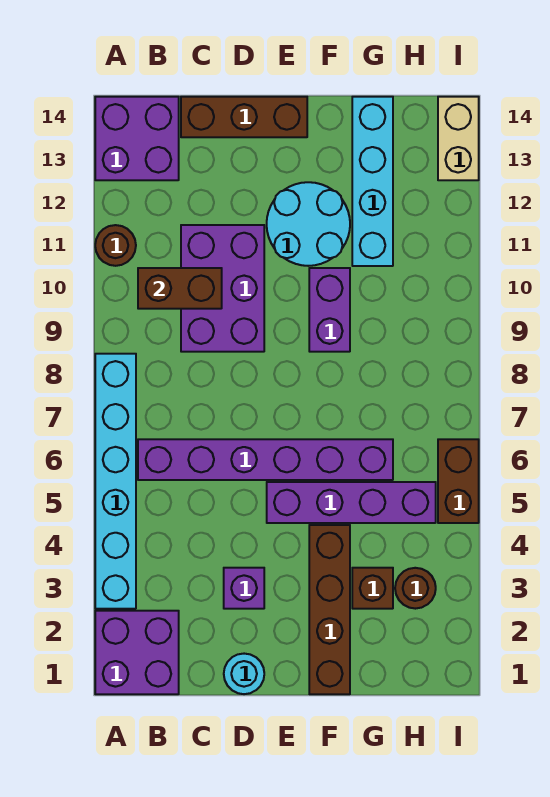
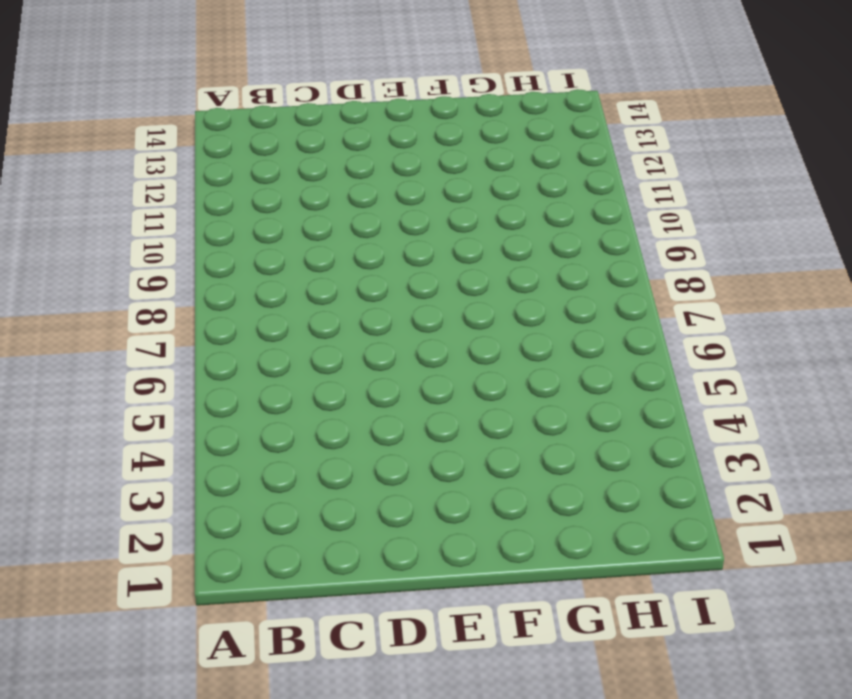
none -> purple 2x2 brick [95,611,179,694]
none -> cyan 1x6 brick [95,354,136,609]
none -> brown 1x1 round brick [95,225,136,266]

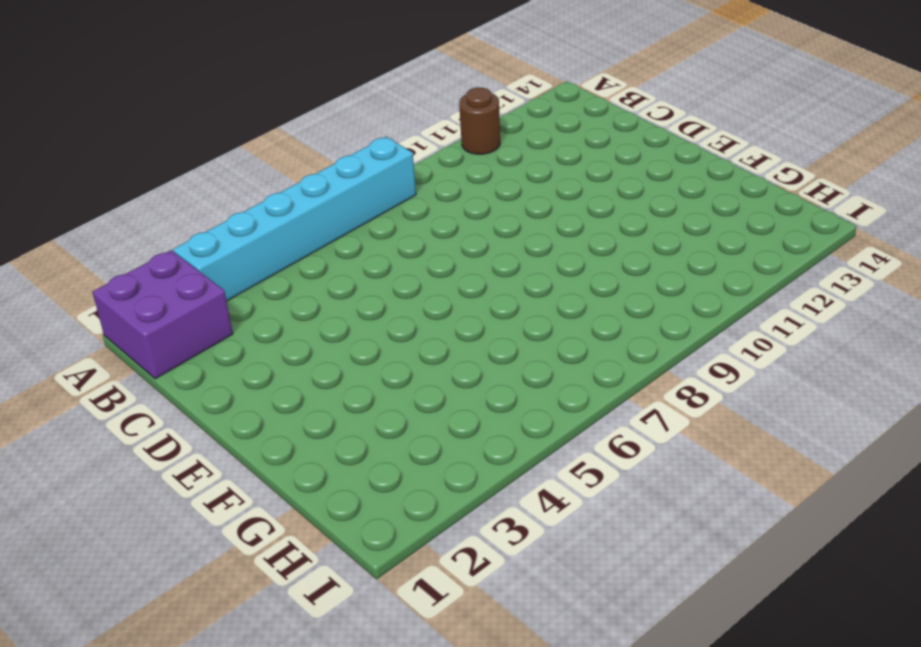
none -> purple 2x2 brick [95,97,179,180]
none -> purple 1x6 brick [138,439,393,480]
none -> purple 2x3 brick [181,225,264,352]

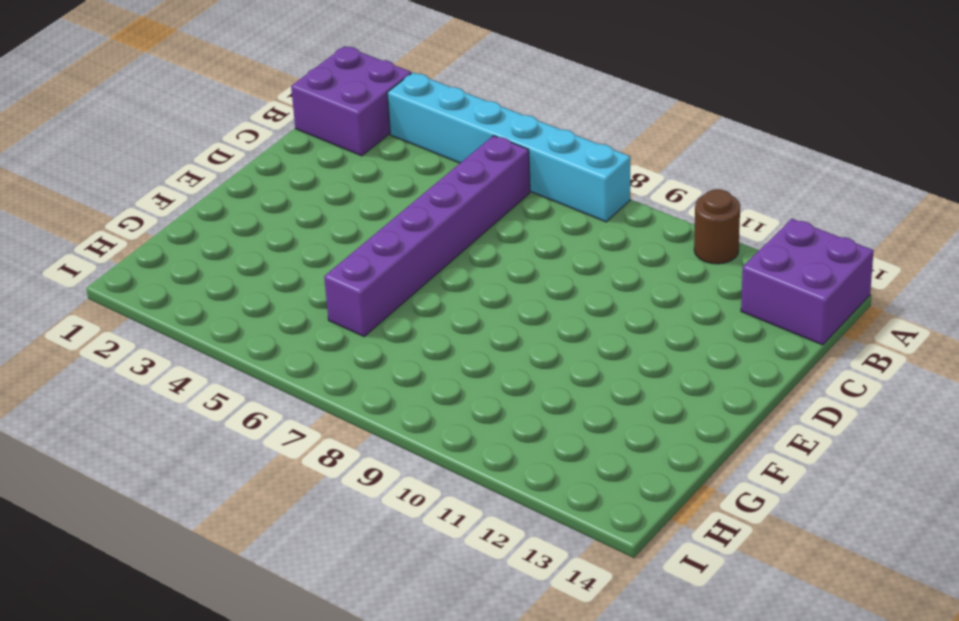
none -> purple 2x3 brick [181,225,264,352]
none -> brown 1x3 brick [181,97,307,137]
none -> cyan 1x1 round brick [224,654,264,694]

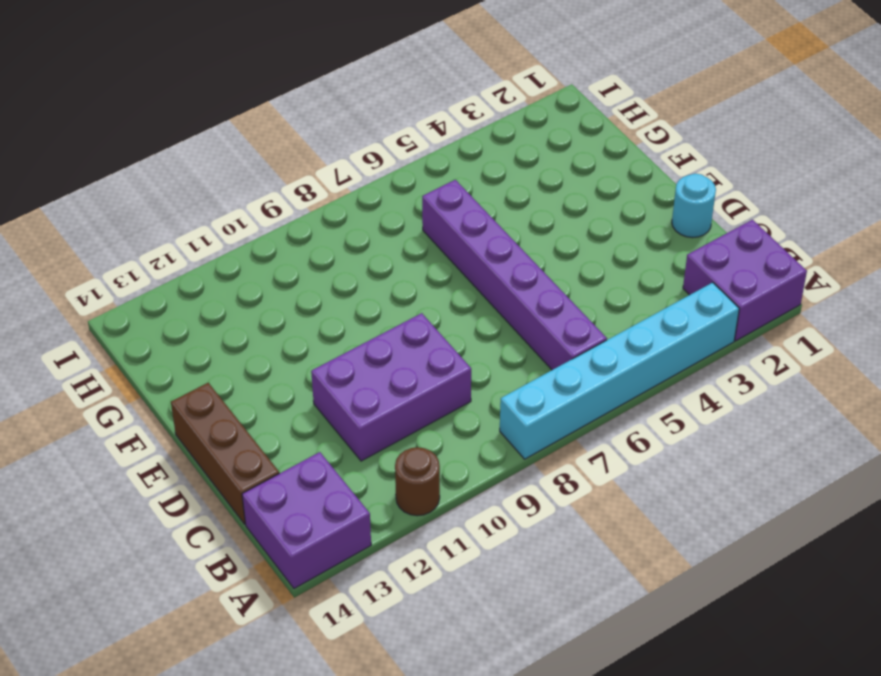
none -> purple 1x1 brick [224,568,264,609]
none -> purple 1x4 brick [267,482,436,523]
none -> cyan 2x2 round brick [267,182,350,266]

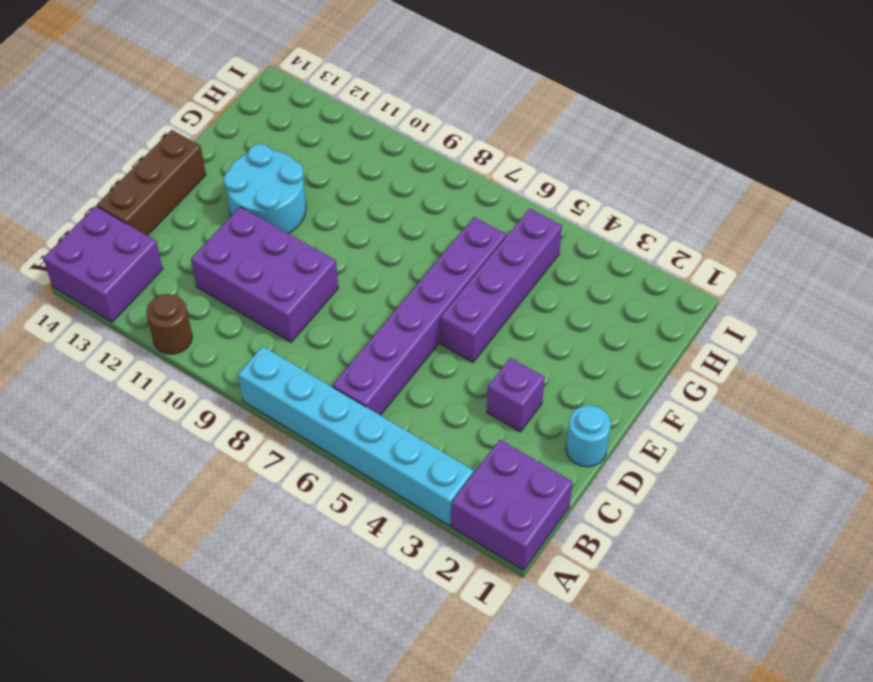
none -> brown 1x4 brick [309,525,350,694]
none -> purple 1x2 brick [309,268,350,352]
none -> brown 1x1 brick [352,568,393,609]

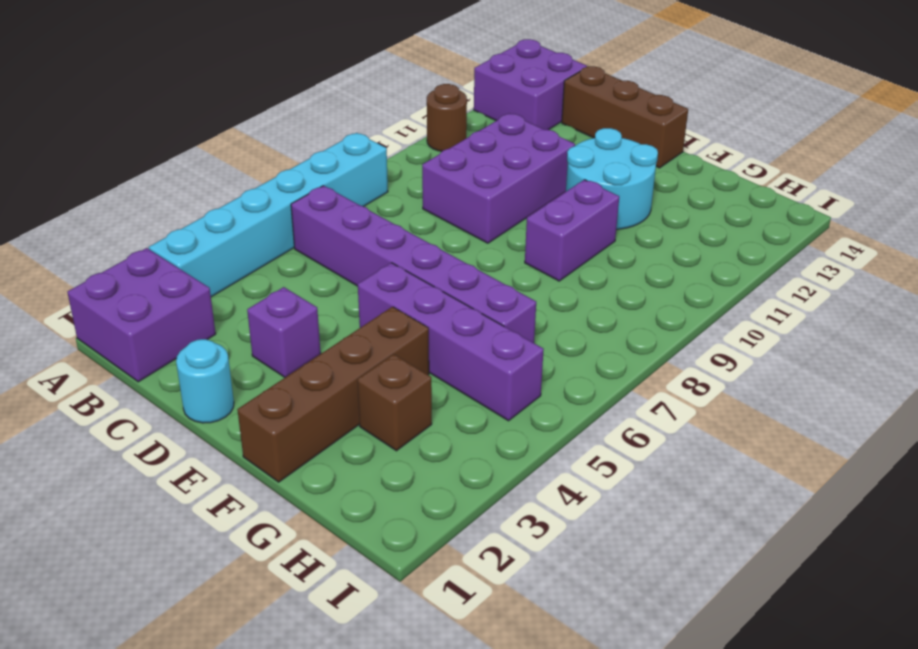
none -> cyan 1x4 brick [352,97,393,266]
none -> brown 1x1 round brick [395,568,436,609]
none -> brown 1x2 brick [438,439,479,523]

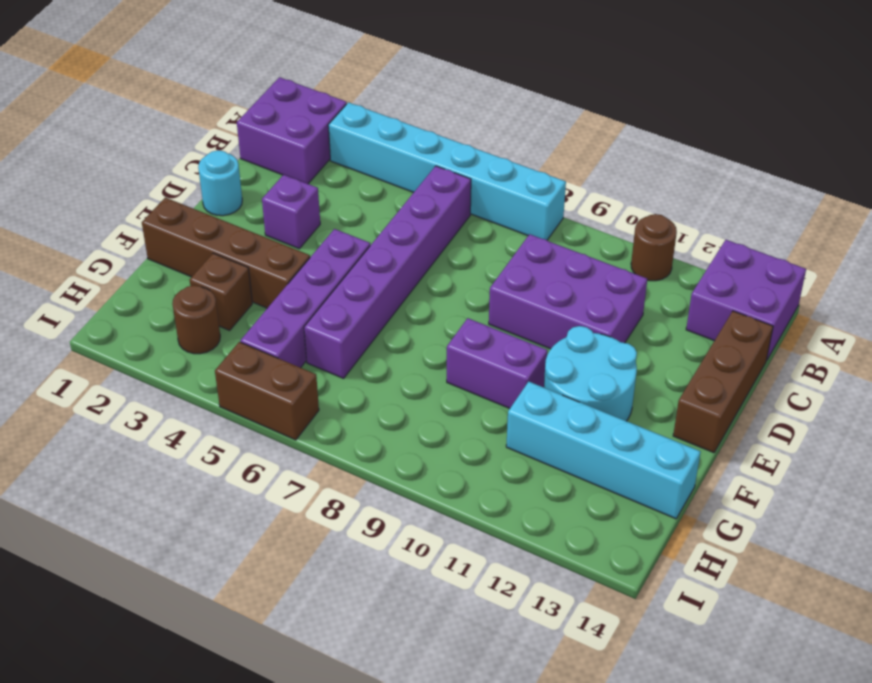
none -> tan 1x2 brick [438,97,479,180]
none -> brown 1x2 brick [138,268,222,309]

